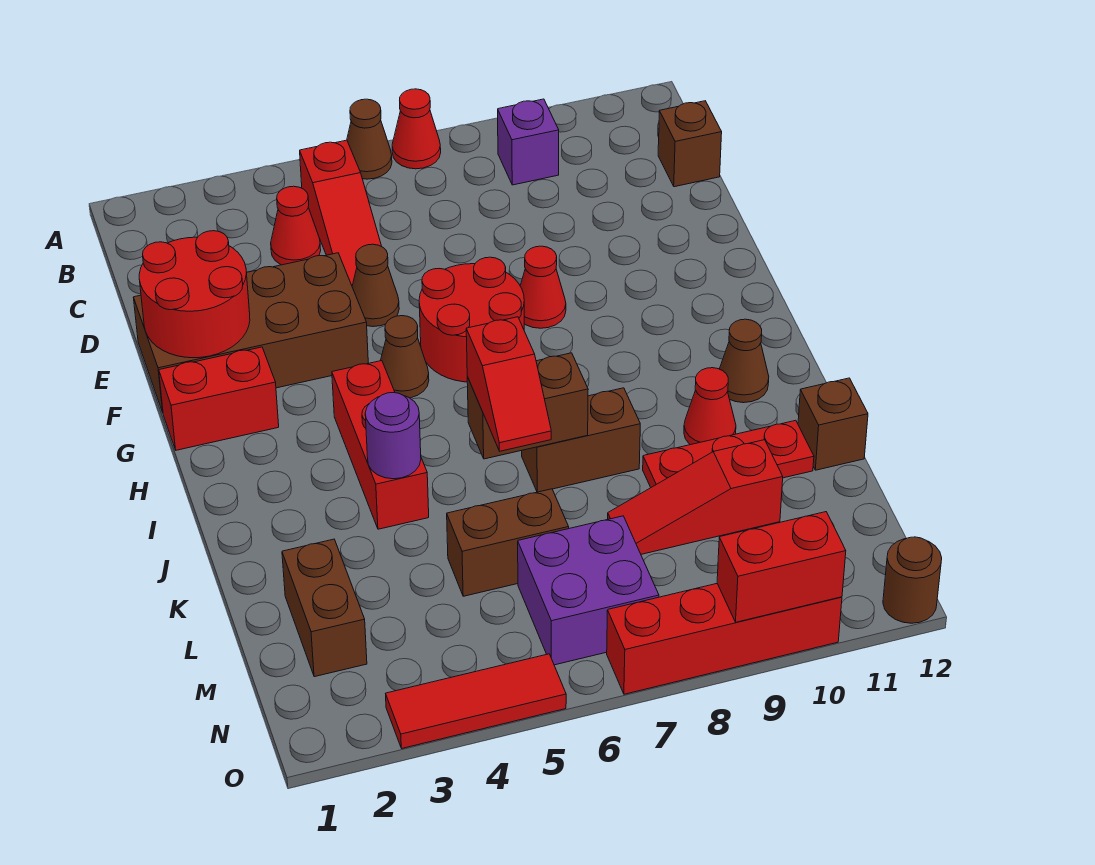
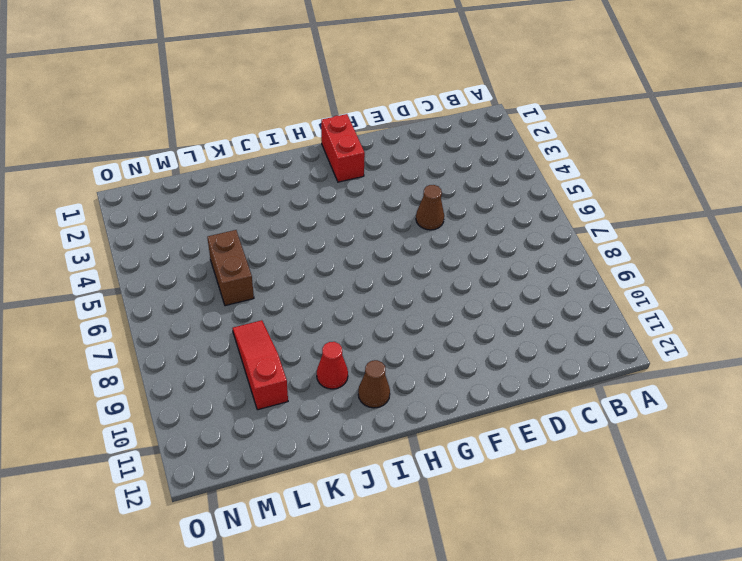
none -> brown 1x1 cone [347,99,392,179]
none -> red 1x1 cone [392,89,441,169]
none -> red 1x3 slope [300,140,381,285]
none -> purple 1x1 brick [498,99,559,185]

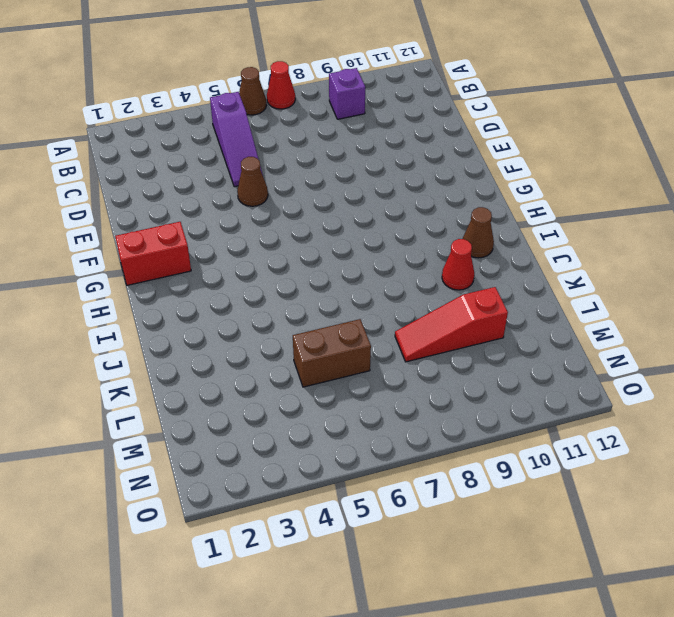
purple 1x3 slope [210,92,263,187] -> red 1x3 slope [300,140,381,285]
none -> red 1x1 cone [271,186,321,265]
none -> brown 1x1 brick [658,101,722,187]
none -> brown 2x4 brick [133,253,368,412]
none -> red 2x2 round brick [419,257,524,382]

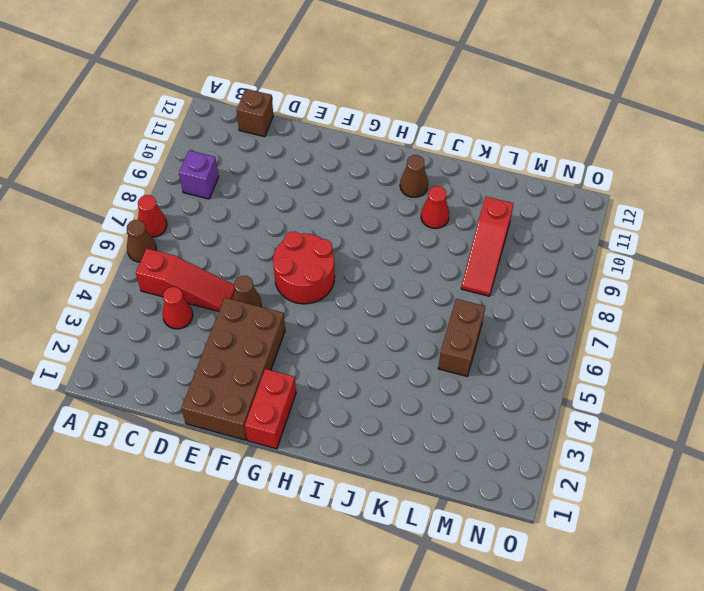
none -> red 1x1 cone [520,246,566,328]
none -> brown 1x1 cone [381,316,429,398]
none -> red 1x3 brick [332,361,429,529]
none -> brown 1x2 brick [522,388,640,492]

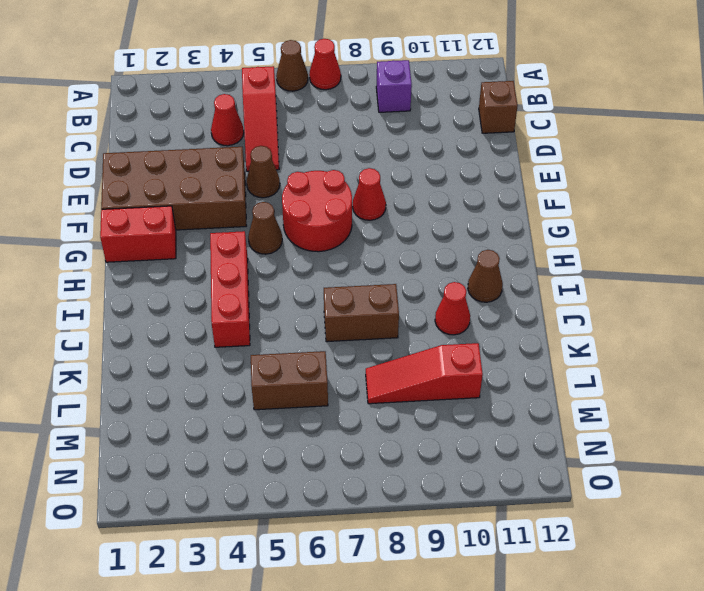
none -> red 1x3 plate [643,420,814,487]
none -> brown 1x1 brick [798,378,868,470]
none -> brown 1x2 brick [282,539,367,677]
none -> purple 2x2 brick [518,516,659,665]

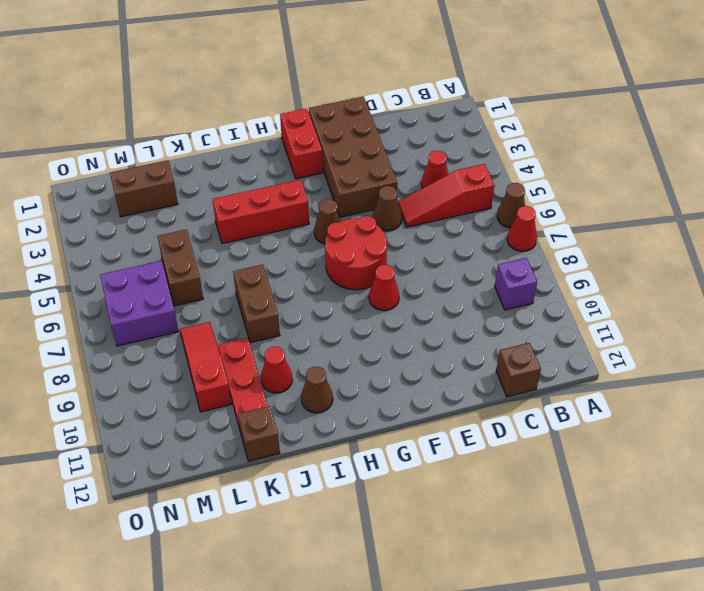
none -> red 1x3 tile [386,654,566,748]
none -> red 1x4 brick [607,584,842,694]
none -> brown 1x1 round brick [883,537,942,623]
none -> red 2x2 round brick [139,231,250,358]

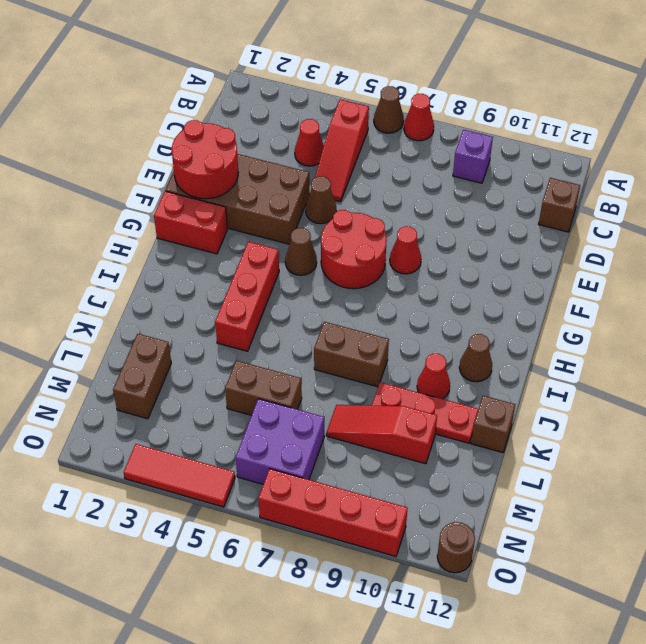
none -> purple 1x1 round brick [365,393,421,479]
none -> brown 1x2 brick [467,353,588,459]
none -> red 1x2 brick [717,512,846,622]
none -> red 1x2 slope [466,317,551,451]

